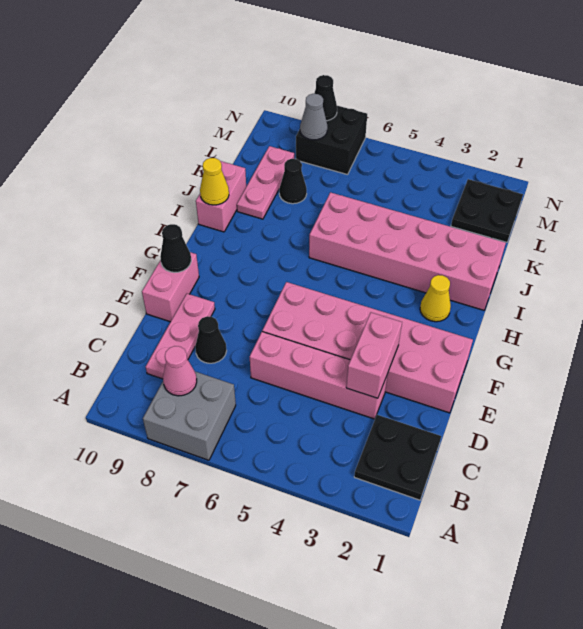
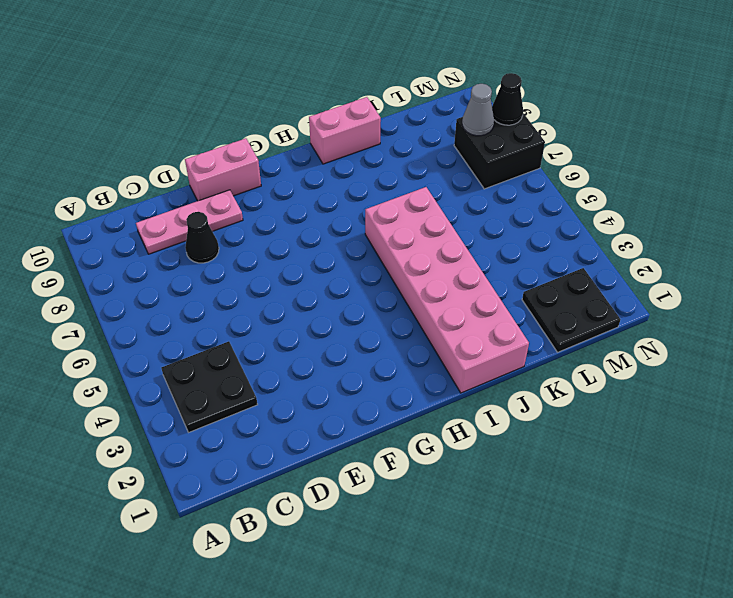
black 2x2 plate [161,341,258,432] -> black 2x2 plate moved to [354,415,441,500]
none -> grey 2x2 brick [143,372,236,460]
none -> pink 1x4 brick [250,332,388,419]
none -> pink 2x6 brick [262,282,473,413]

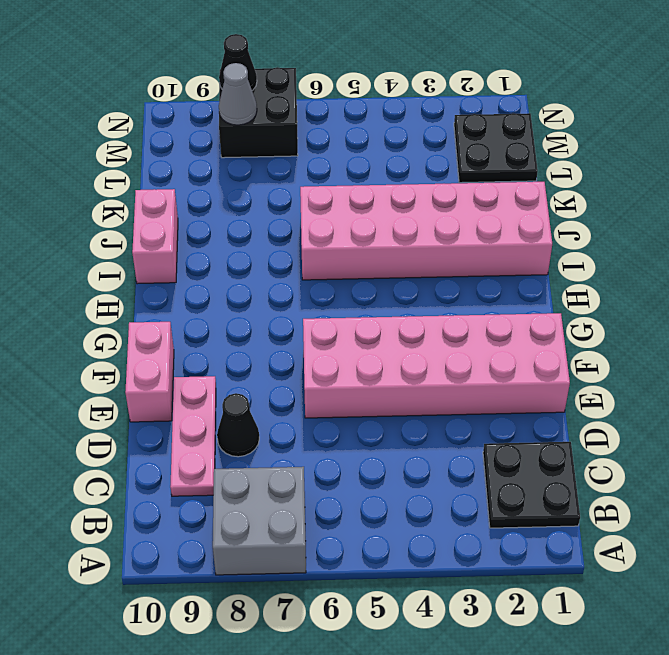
none -> pink 1x4 brick [250,332,388,419]
none -> yellow 1x1 cone [420,275,451,322]
none -> pink 1x3 plate [237,146,294,219]

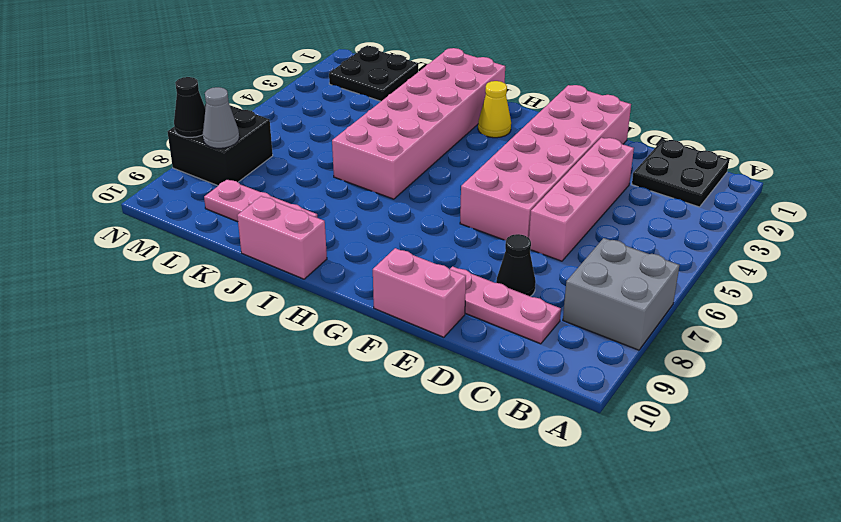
none -> black 1x1 cone [279,159,307,204]
none -> pink 1x1 cone [163,346,197,396]
none -> pink 1x2 brick [346,313,402,398]

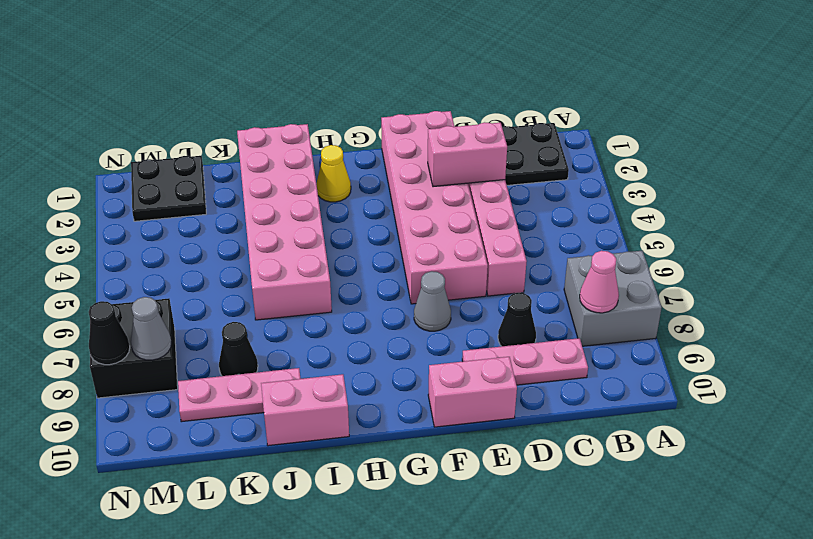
grey 1x1 cone [414,271,451,331] -> none
none -> black 1x1 cone [160,224,191,272]
none -> yellow 1x1 cone [200,158,229,205]

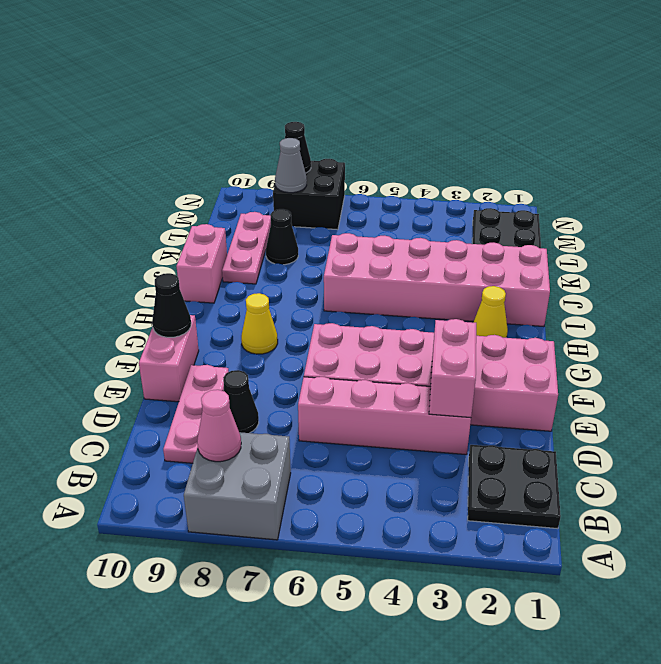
yellow 1x1 cone [241,293,278,354] -> yellow 1x1 cone moved to [200,158,229,205]

